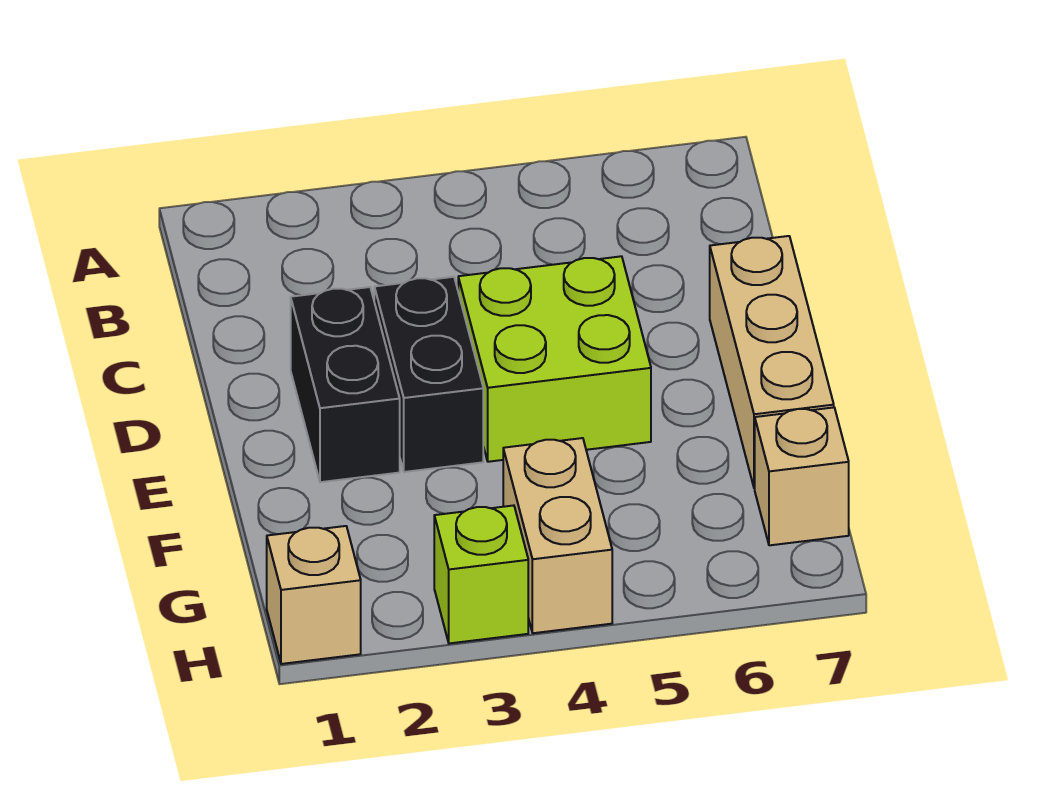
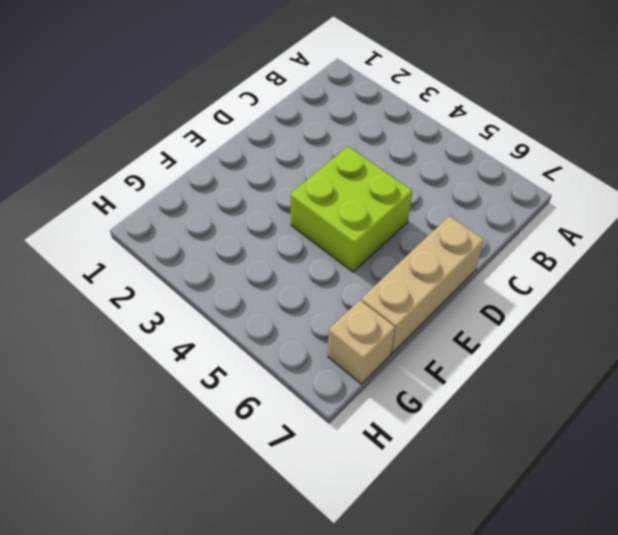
none -> black 1x2 brick [291,287,400,482]
none -> black 1x2 brick [374,277,483,472]

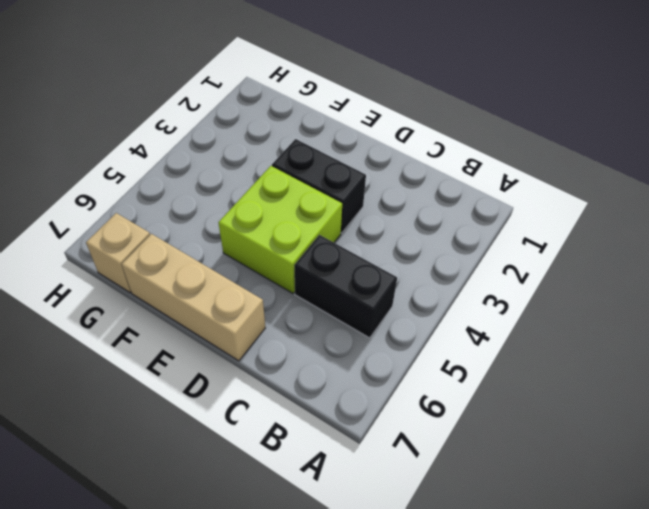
black 1x2 brick [294,235,397,338] -> black 1x2 brick moved to [291,287,400,482]
none -> tan 1x2 brick [503,438,612,633]
none -> tan 1x1 brick [267,526,361,664]

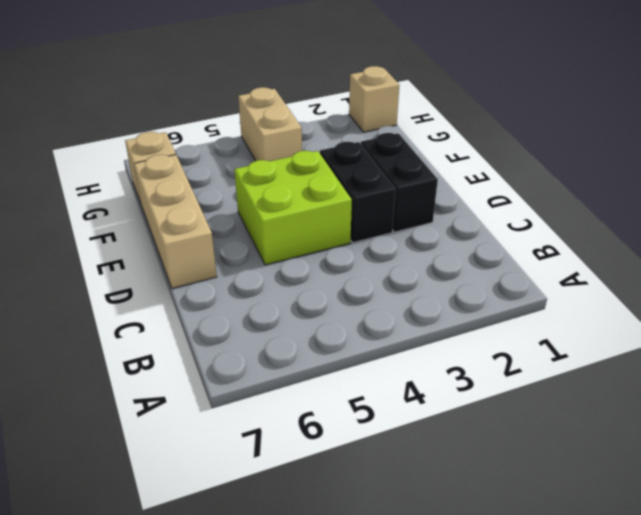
none -> lime 1x1 brick [434,505,528,643]

